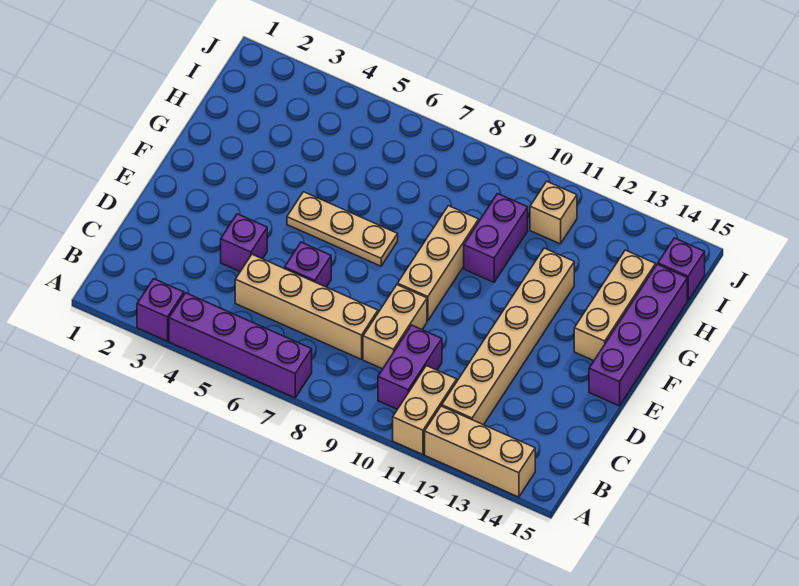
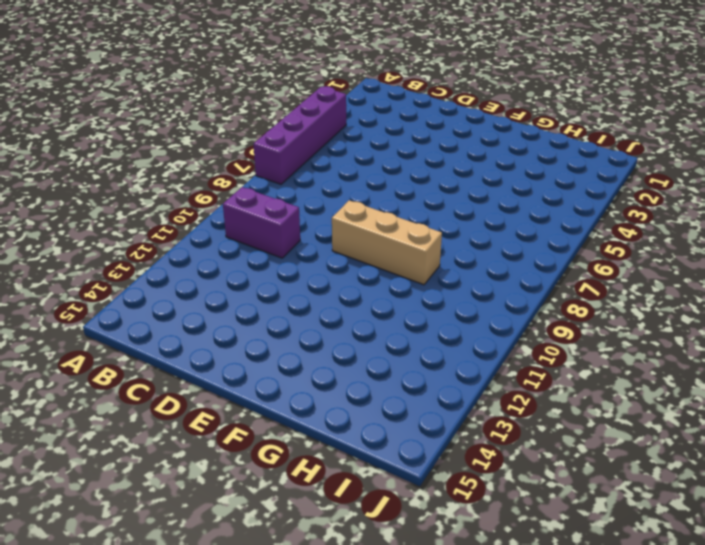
none -> purple 1x1 brick [137,279,184,341]
none -> tan 1x2 brick [393,366,457,454]
none -> tan 1x3 brick [425,406,535,497]

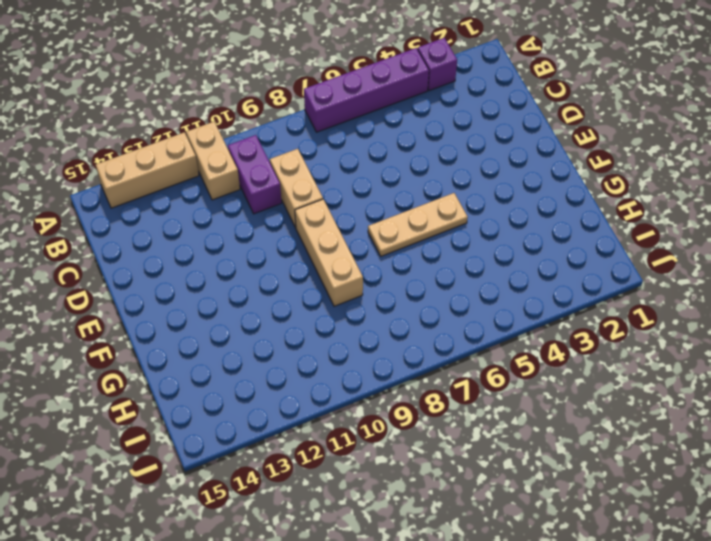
none -> tan 1x6 brick [442,248,574,425]
none -> tan 1x4 brick [235,254,378,359]
none -> purple 1x1 brick [221,214,267,271]

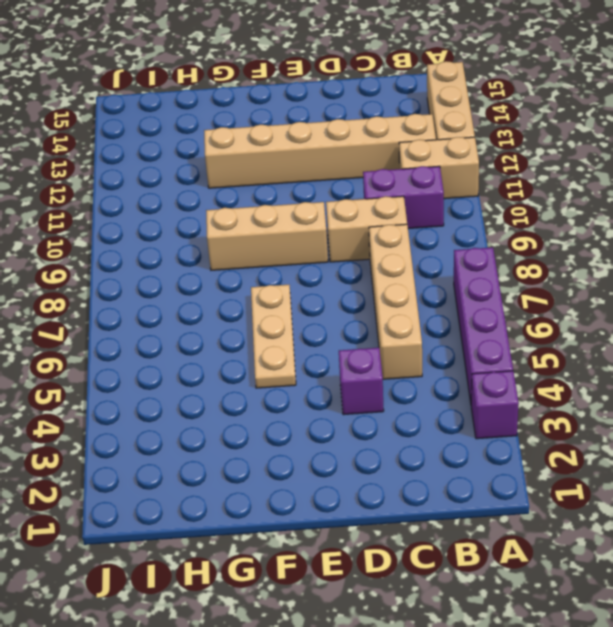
none -> purple 1x1 brick [285,242,331,287]
none -> purple 1x4 brick [589,264,687,406]
none -> tan 1x3 brick [574,250,656,361]

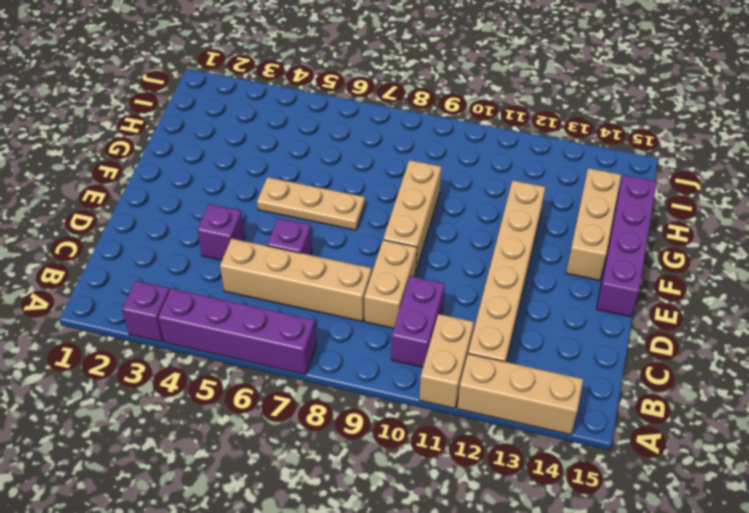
none -> purple 1x2 brick [464,194,528,282]
none -> tan 1x1 brick [530,181,577,244]
none -> purple 1x1 brick [658,238,705,300]

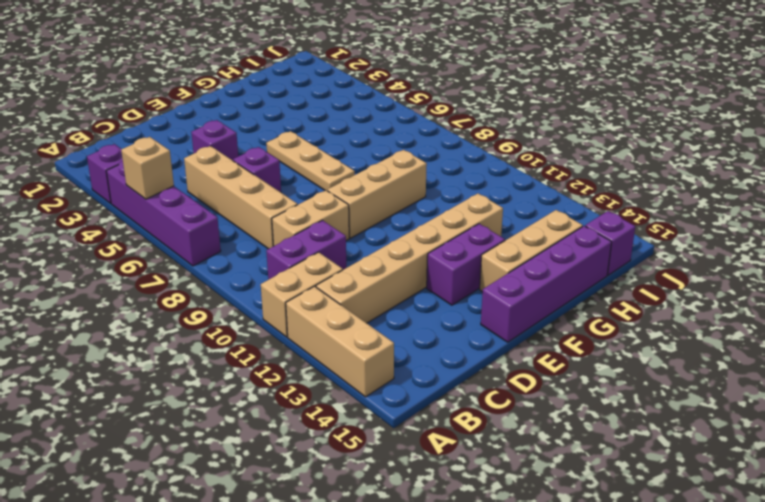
tan 1x1 brick [121,137,174,199] -> tan 1x1 brick moved to [530,181,577,244]
purple 1x2 brick [427,224,505,305] -> purple 1x2 brick moved to [464,194,528,282]

